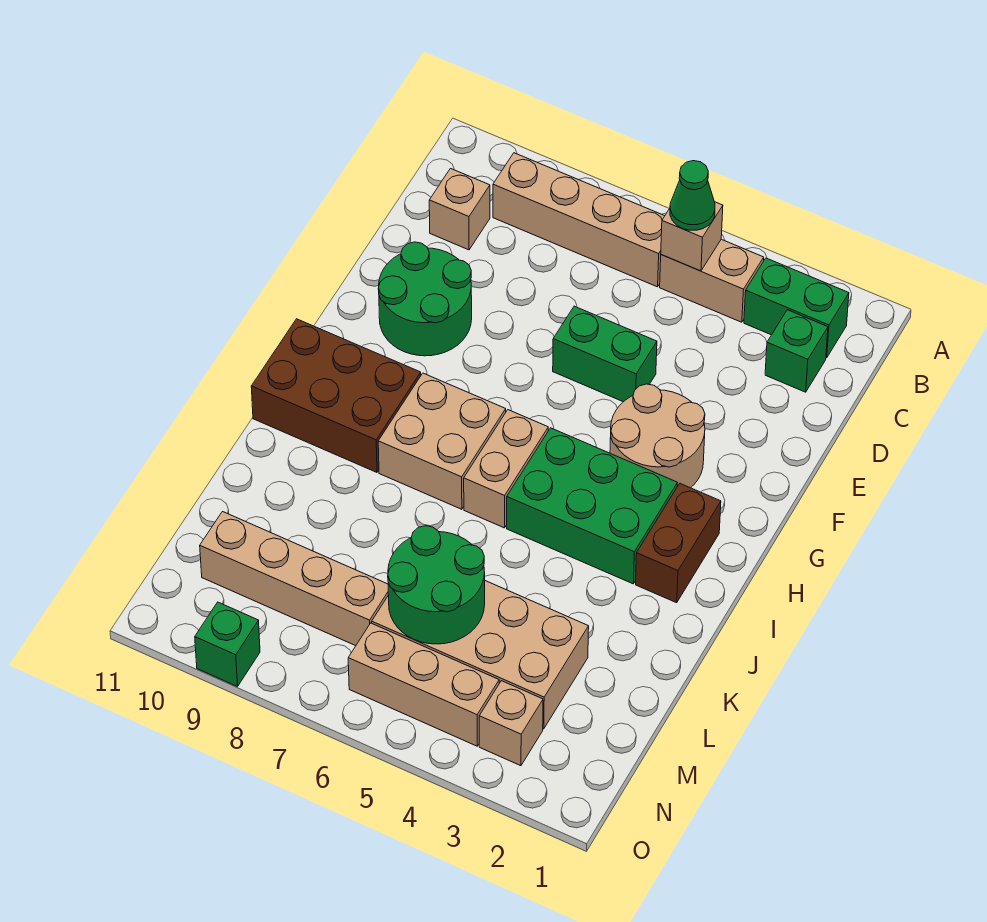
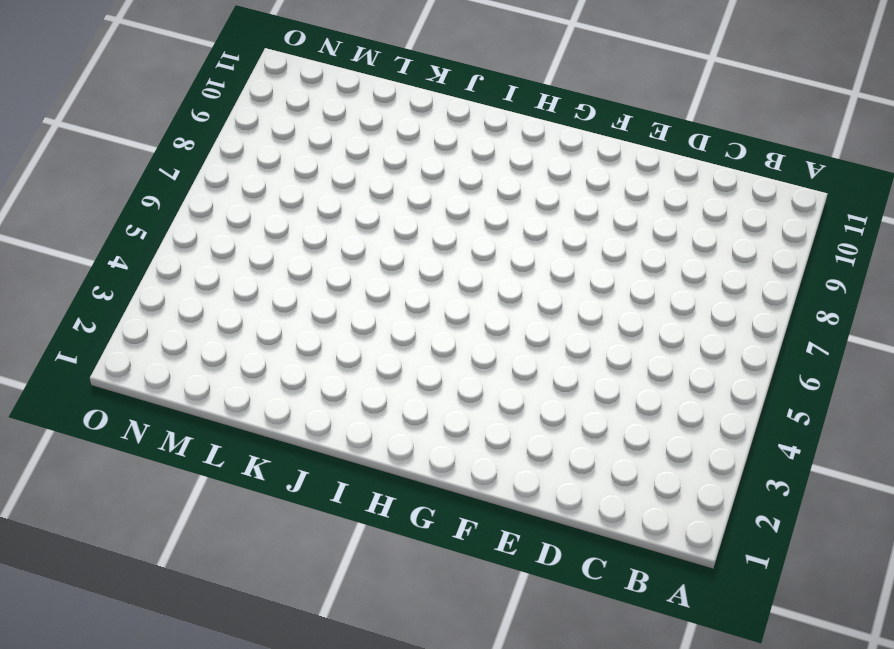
none -> green 1x2 brick [744,258,849,358]
none -> tan 1x2 brick [660,239,764,322]
none -> tan 1x4 brick [493,153,664,287]

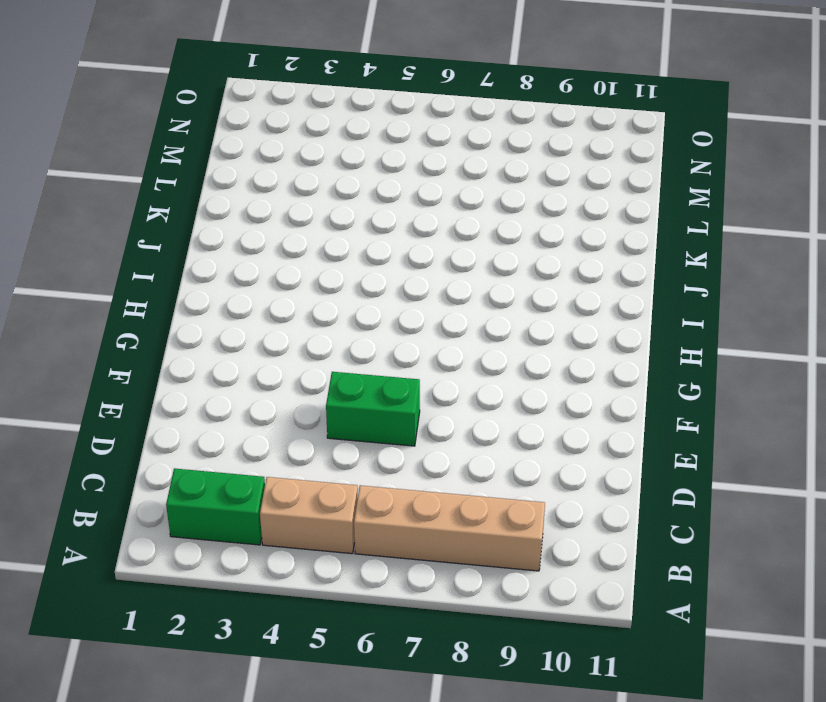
none -> green 1x1 brick [765,310,828,392]
none -> tan 1x1 brick [429,169,490,250]
none -> green 2x2 round brick [378,242,472,356]

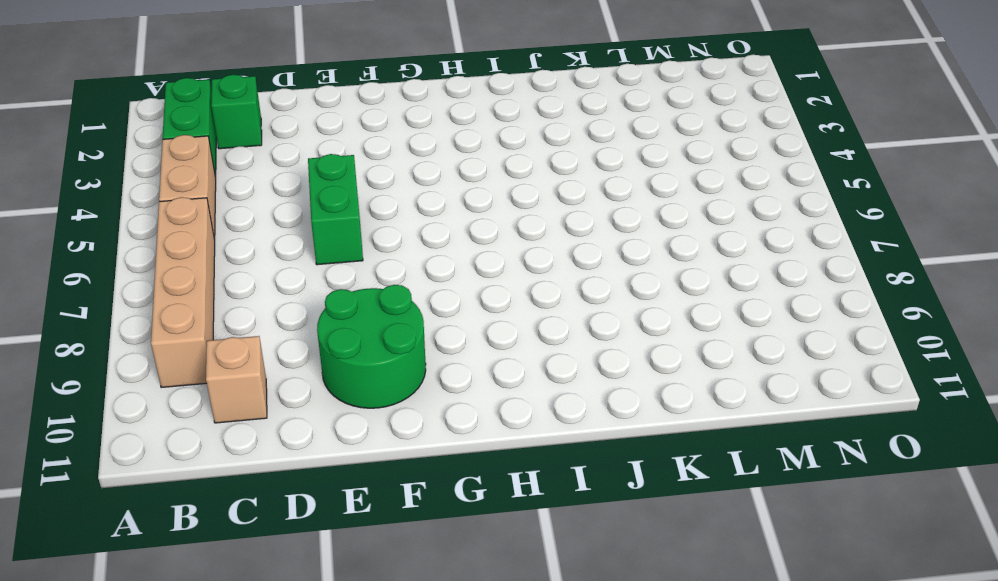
none -> tan 2x2 round brick [610,384,705,488]
none -> brown 1x2 brick [636,484,721,603]
none -> green 2x3 brick [507,428,677,584]

